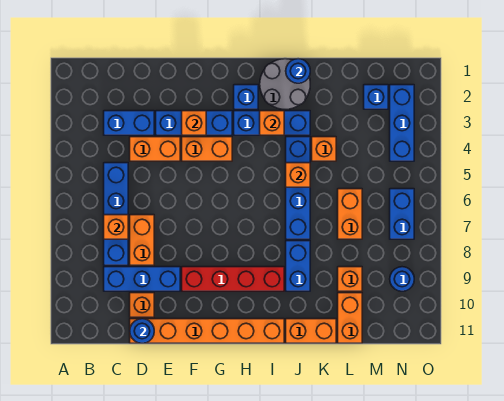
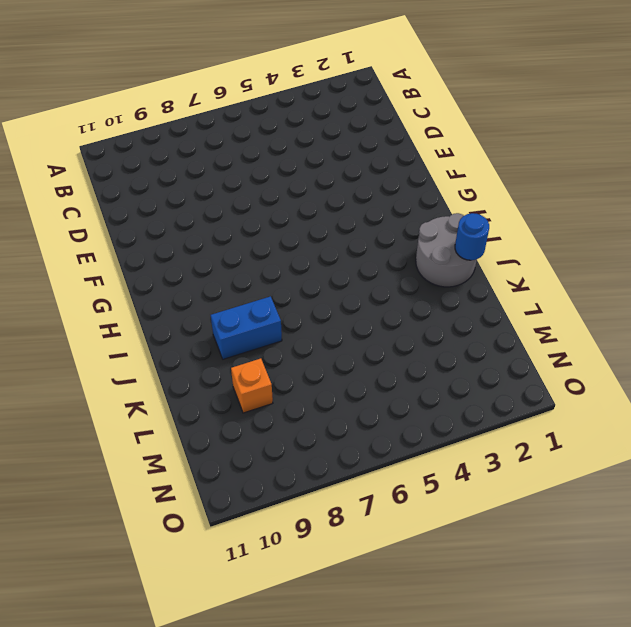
none -> blue 1x2 brick [104,111,154,135]
none -> blue 1x4 brick [104,163,128,265]
none -> blue 1x3 brick [104,267,180,291]
none -> orange 1x2 brick [130,137,180,161]

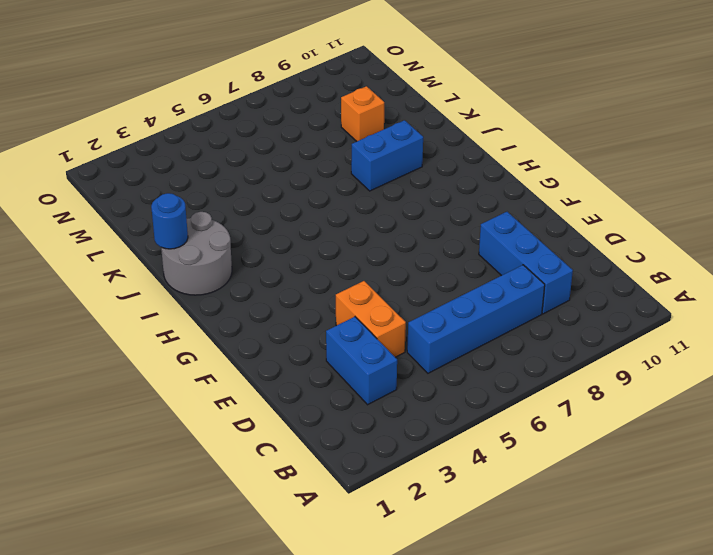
none -> orange 1x2 brick [130,215,154,265]
none -> orange 1x1 brick [130,293,154,317]
none -> orange 1x6 brick [130,319,284,343]
none -> blue 1x3 brick [156,111,232,135]

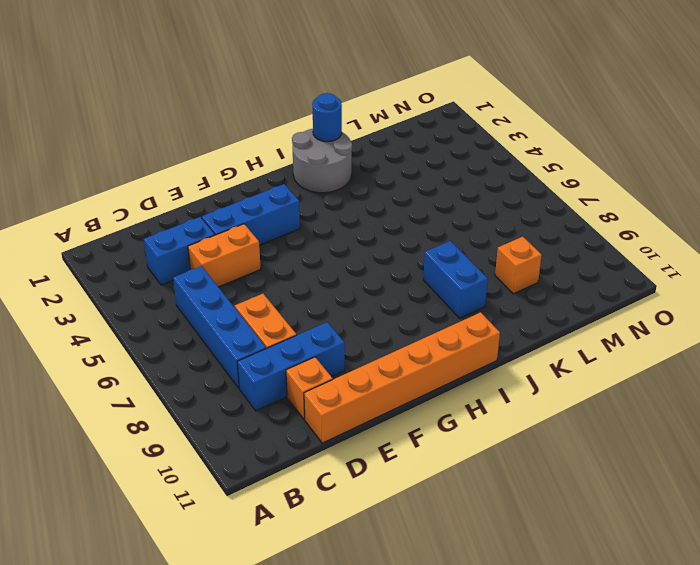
none -> orange 1x2 brick [182,137,232,161]
none -> red 1x4 brick [182,267,284,291]
none -> blue 1x1 brick [234,85,258,109]
none -> blue 1x3 brick [234,111,310,135]

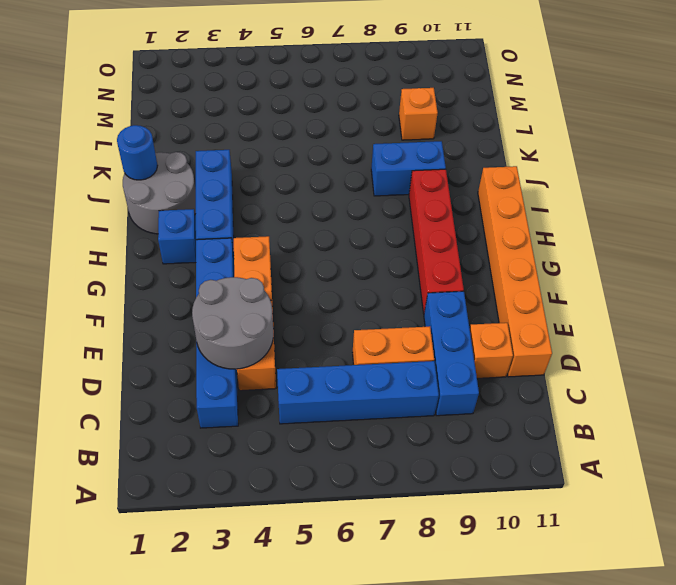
grey 2x2 round brick [192,277,273,369] -> none
none -> blue 1x4 brick [286,137,310,239]
none -> orange 1x2 brick [286,319,336,343]
none -> orange 1x1 brick [312,137,336,161]
none -> orange 1x2 brick [338,189,362,239]

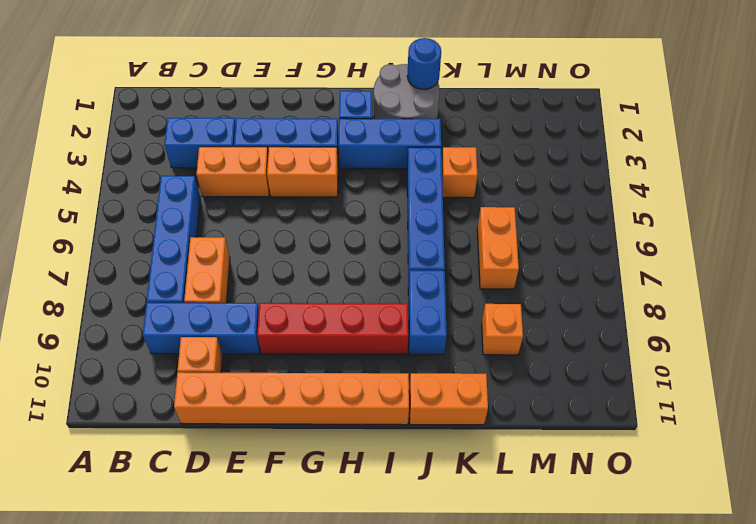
none -> orange 1x2 brick [338,293,362,343]
none -> blue 1x1 brick [364,85,388,109]
none -> blue 1x3 brick [390,85,414,161]
none -> blue 1x2 brick [390,189,414,239]

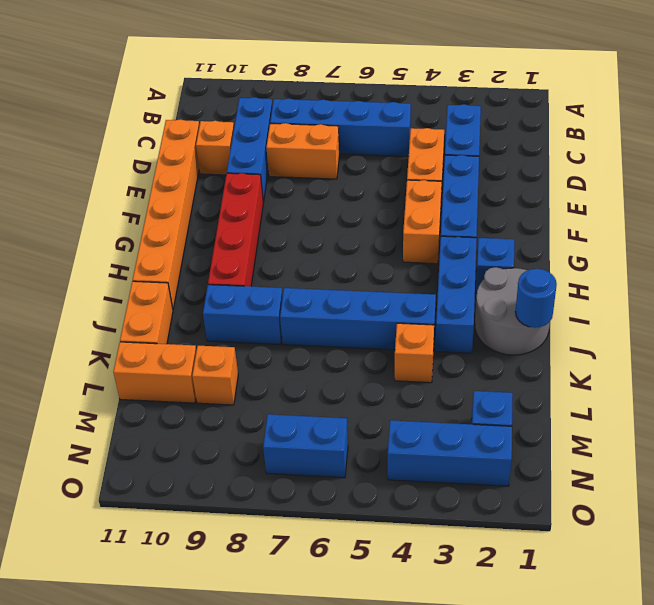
none -> orange 1x2 brick [338,189,362,239]
none -> blue 1x1 round brick [390,267,414,291]
none -> orange 1x1 brick [104,215,128,239]
none -> blue 1x1 round brick [130,319,154,343]

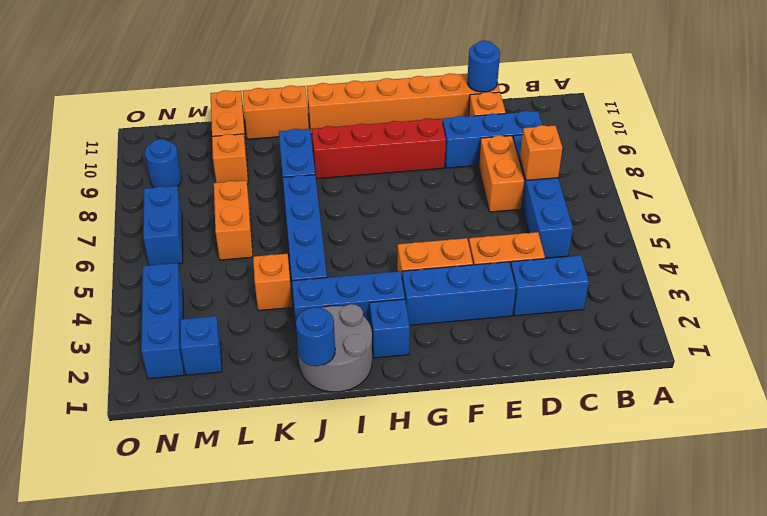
none -> orange 1x1 brick [182,111,206,135]
none -> orange 1x1 brick [260,111,284,135]
none -> orange 1x1 brick [286,163,310,187]

